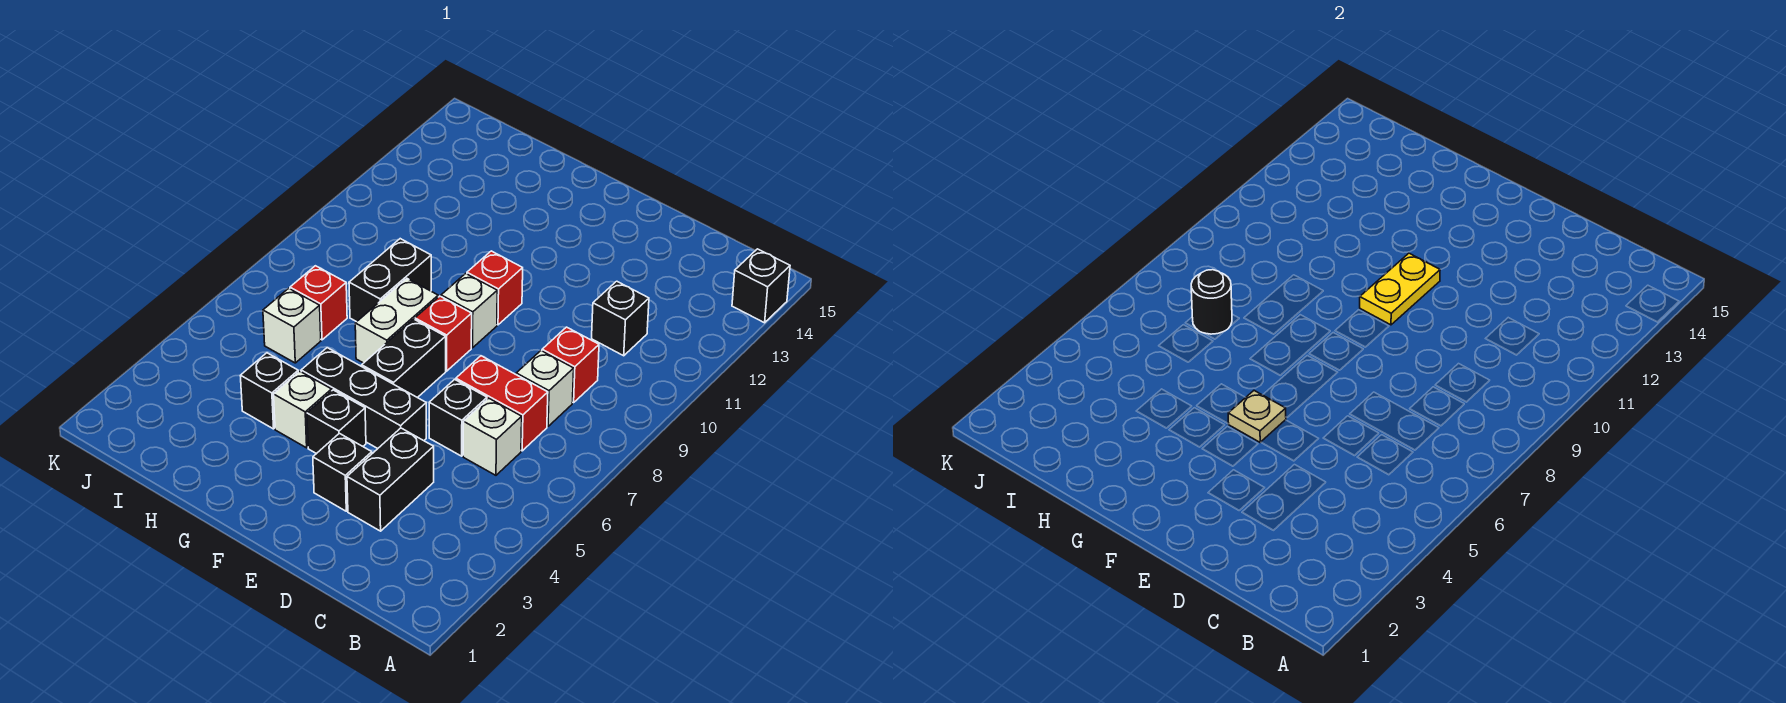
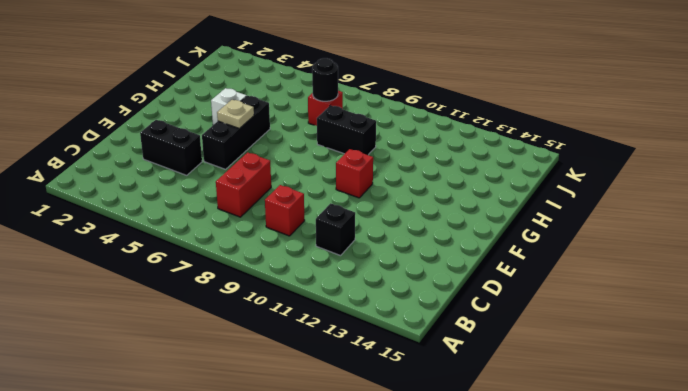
none -> black 1x1 brick [732,249,790,323]
none -> white 1x1 brick [463,398,522,475]
none -> white 1x1 brick [516,351,574,426]

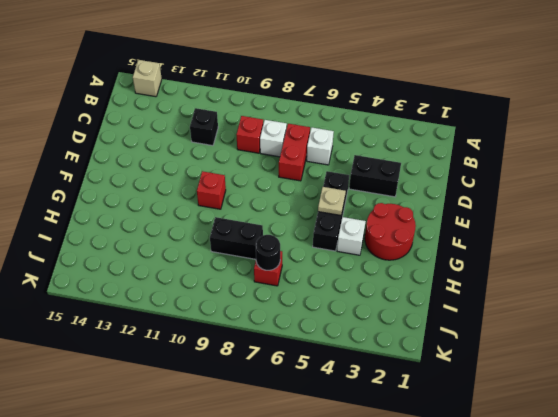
tan 1x1 brick [133,60,162,97] -> black 1x1 brick [732,249,790,323]
red 2x2 round brick [365,203,416,260] -> none
none -> black 1x1 brick [429,379,487,456]
none -> black 1x1 brick [313,433,372,511]
none -> black 1x1 brick [307,390,366,454]

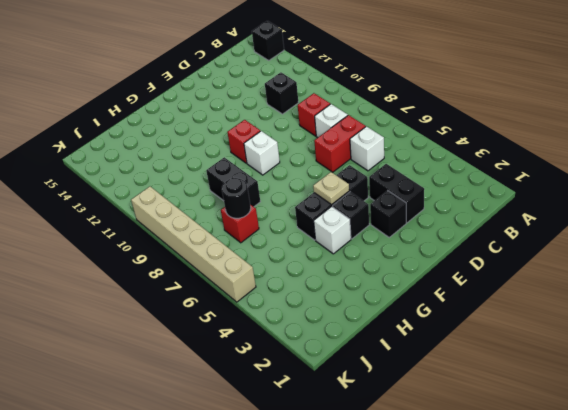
tan 1x6 brick [131,187,256,302] -> none
none -> black 1x1 brick [429,379,487,456]
none -> black 1x2 brick [362,319,446,398]
none -> red 1x1 brick [415,296,472,371]

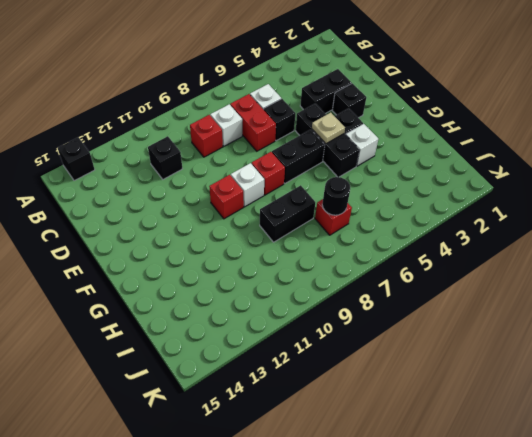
none -> white 1x2 brick [355,279,438,363]
none -> black 1x1 brick [240,353,298,429]
none -> white 1x1 brick [263,288,321,363]

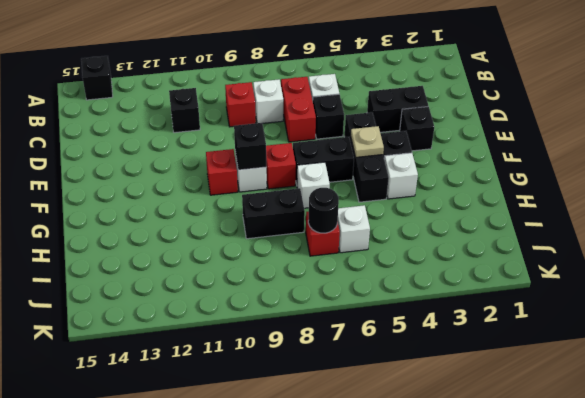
black 1x1 brick [234,123,266,170] -> black 1x1 brick moved to [240,353,298,429]
white 1x1 brick [297,162,330,208] -> white 1x2 brick [355,279,438,363]
none -> yellow 1x2 plate [1360,253,1440,325]

